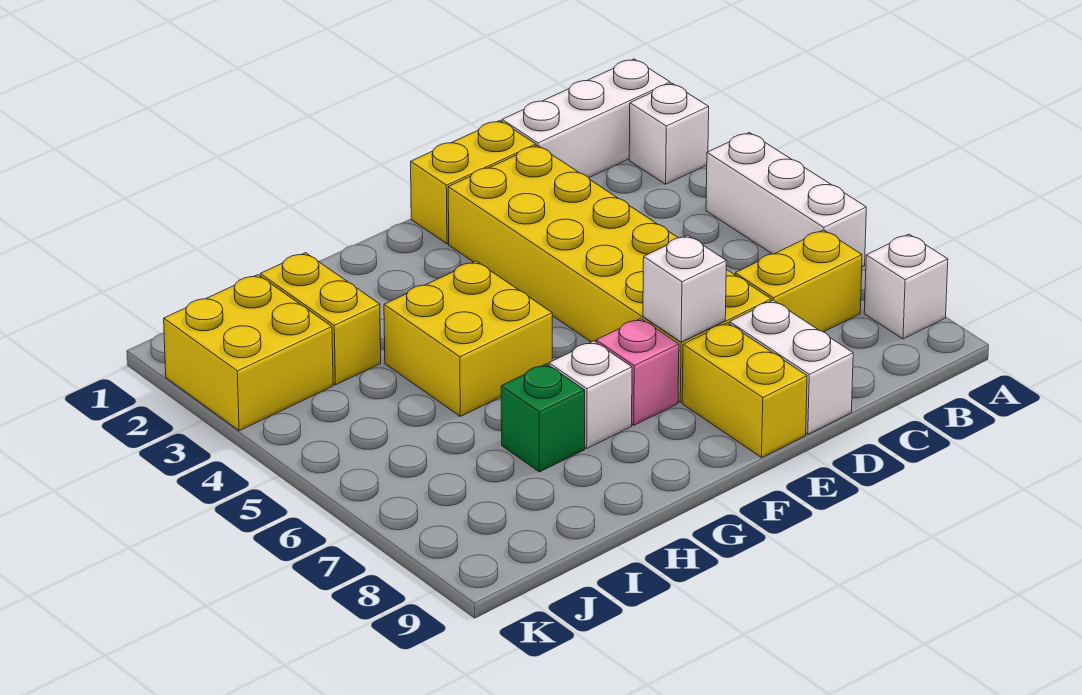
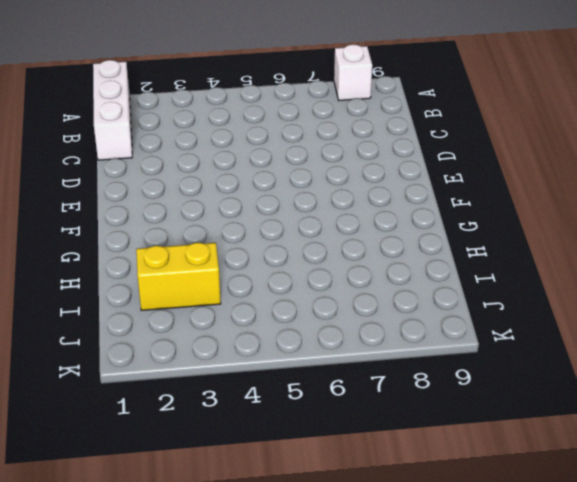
none -> white 1x1 brick [629,83,709,184]
none -> white 1x3 brick [706,133,866,267]
none -> yellow 1x2 brick [735,230,862,332]

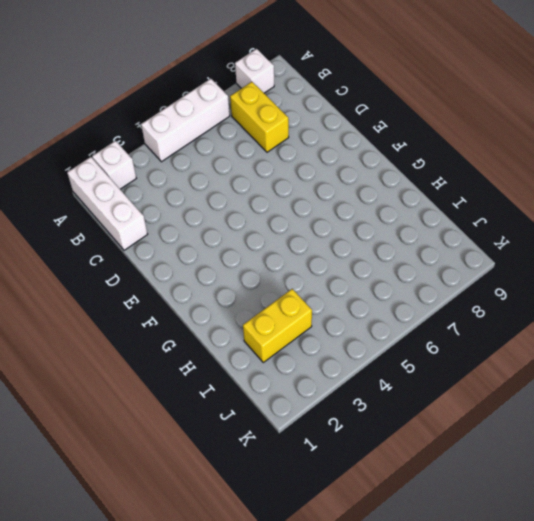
none -> yellow 1x2 brick [411,121,536,244]
none -> yellow 2x6 brick [448,145,771,402]
none -> white 1x2 brick [729,300,853,434]

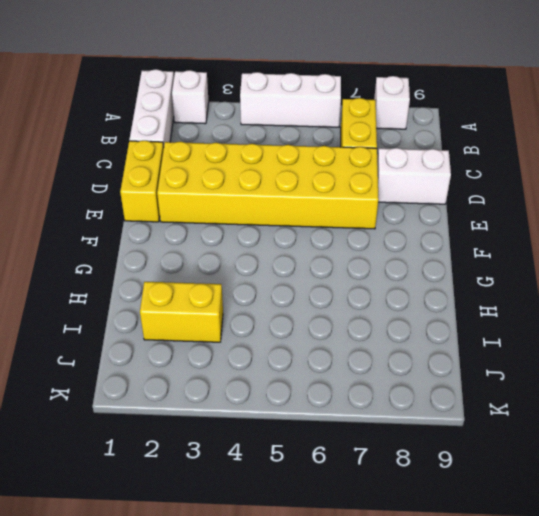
none -> yellow 1x2 brick [682,323,807,457]
none -> pink 1x1 brick [596,318,679,425]
none -> yellow 2x2 brick [384,261,552,416]

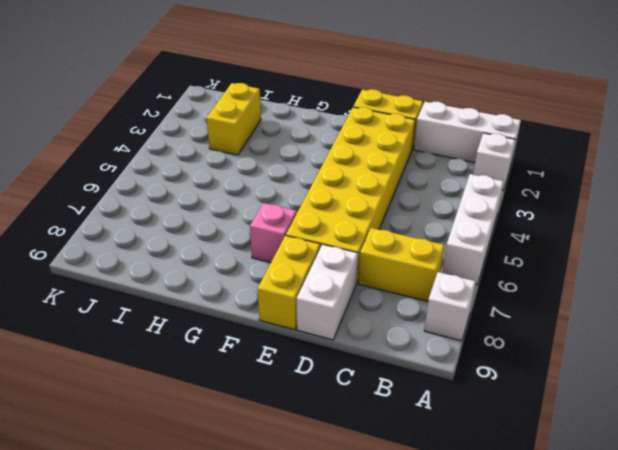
none -> yellow 2x2 brick [384,261,552,416]
none -> white 1x1 brick [549,341,632,448]
none -> green 1x1 brick [501,364,585,472]

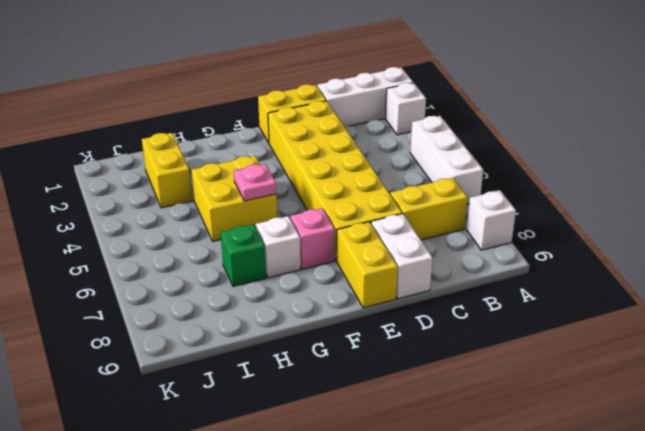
pink 1x1 plate [234,164,277,201] -> none
none -> yellow 2x2 brick [164,275,333,431]
none -> white 1x1 brick [643,235,726,342]

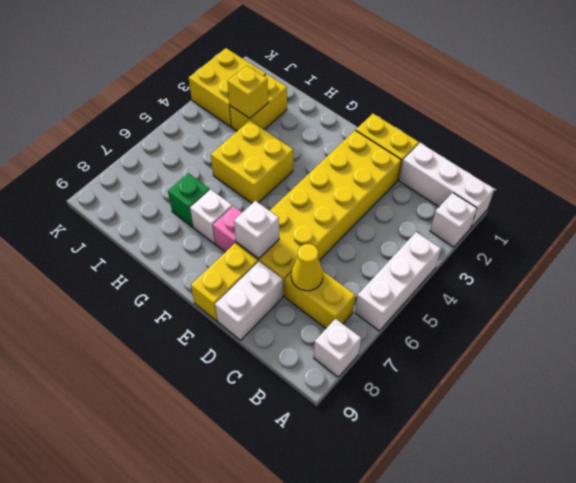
yellow 1x1 cone [291,244,323,291] -> none
yellow 1x1 brick [227,65,268,118] -> none

